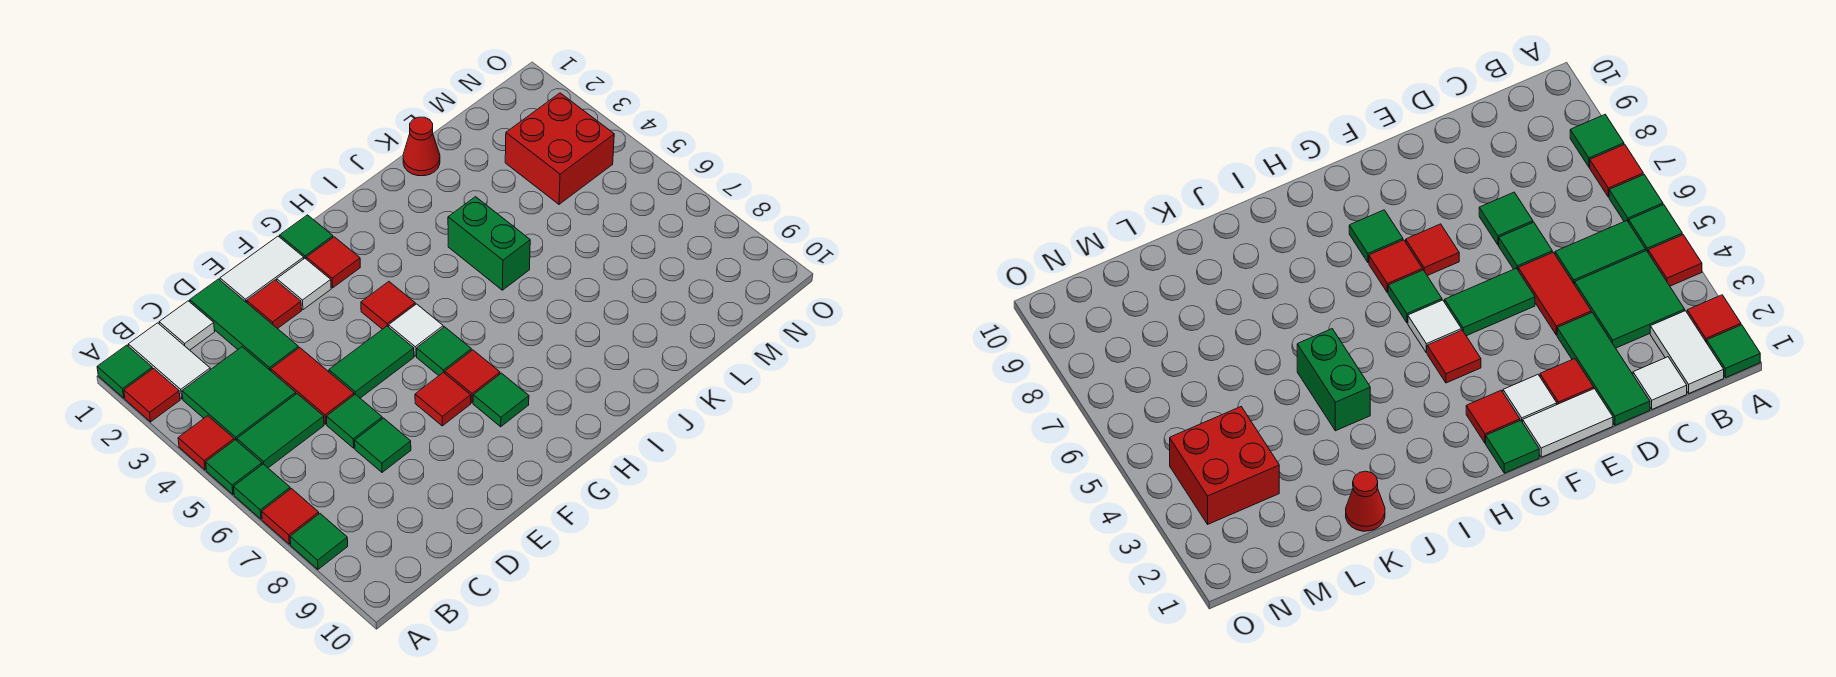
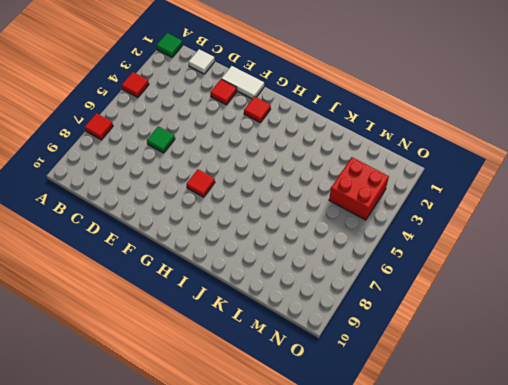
none -> red 1x1 tile [124,369,180,422]
none -> green 1x1 tile [206,440,262,494]
none -> green 1x1 tile [234,464,290,519]
none -> green 1x1 tile [290,514,348,569]

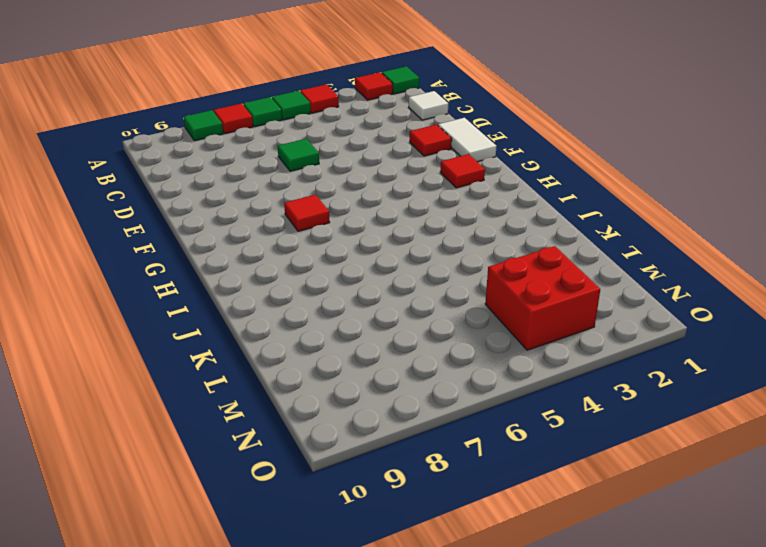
none -> white 1x2 tile [128,323,210,399]
none -> green 2x2 tile [182,347,296,441]
none -> green 1x2 tile [237,394,324,468]
none -> green 1x3 tile [190,279,298,371]

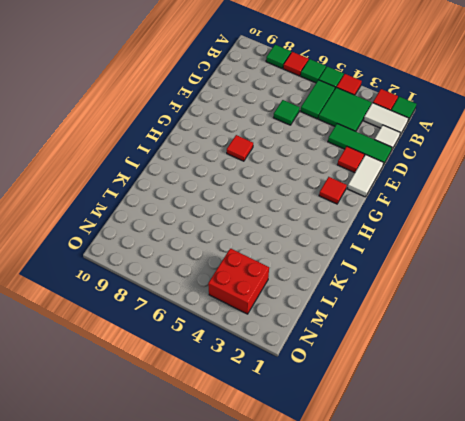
none -> red 1x2 tile [271,348,354,424]
none -> green 1x1 tile [355,418,411,472]
none -> green 1x2 tile [329,326,414,398]
none -> white 1x1 tile [277,258,331,310]

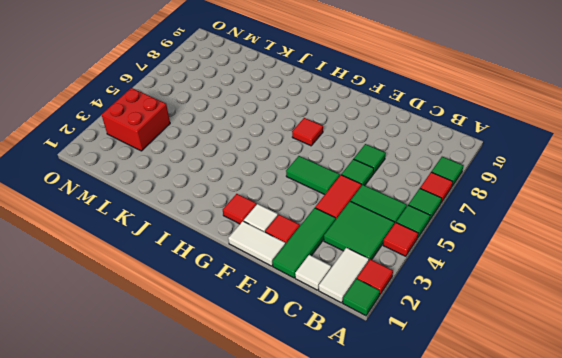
none -> red 1x1 tile [415,372,471,426]
none -> green 1x1 tile [280,215,333,259]
none -> red 1x1 tile [361,282,415,329]
none -> white 1x1 tile [389,304,443,356]

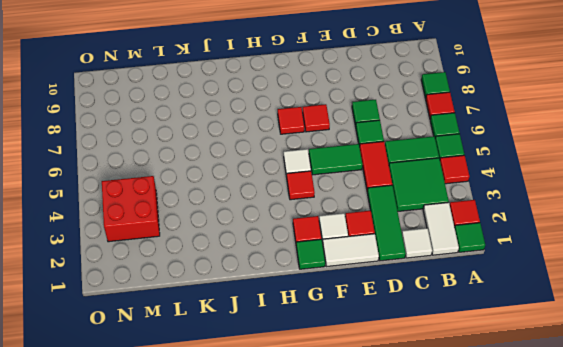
none -> green 1x1 tile [417,327,471,376]
none -> green 1x1 tile [473,373,529,427]
none -> green 1x2 brick [448,197,530,290]
none -> red 1x1 cone [403,117,440,176]

